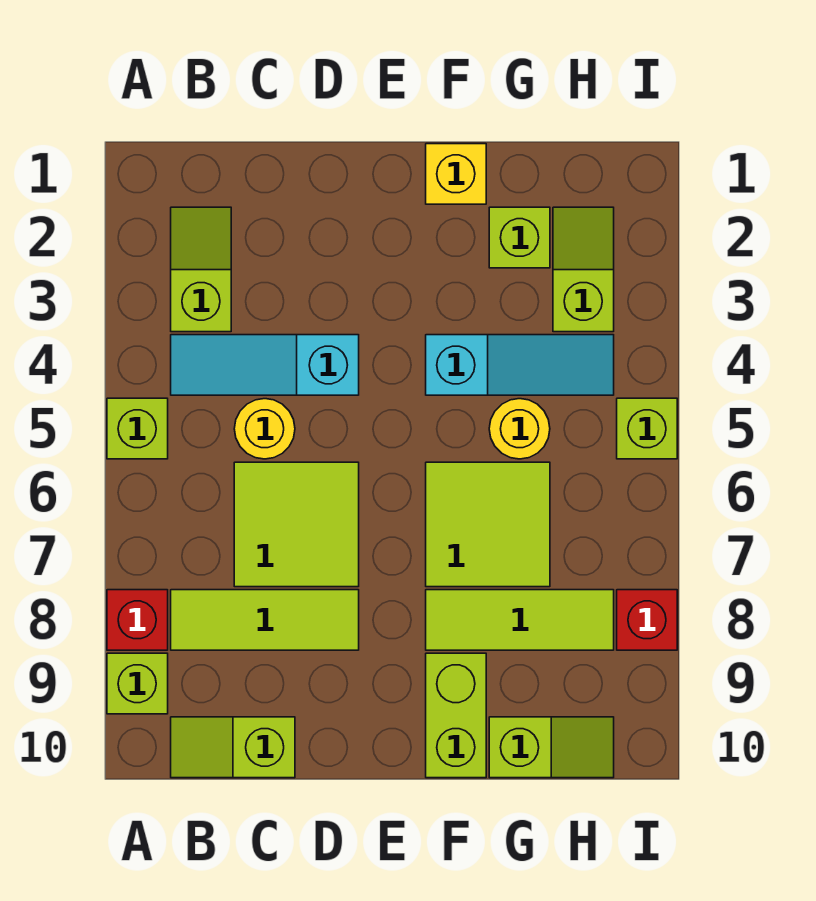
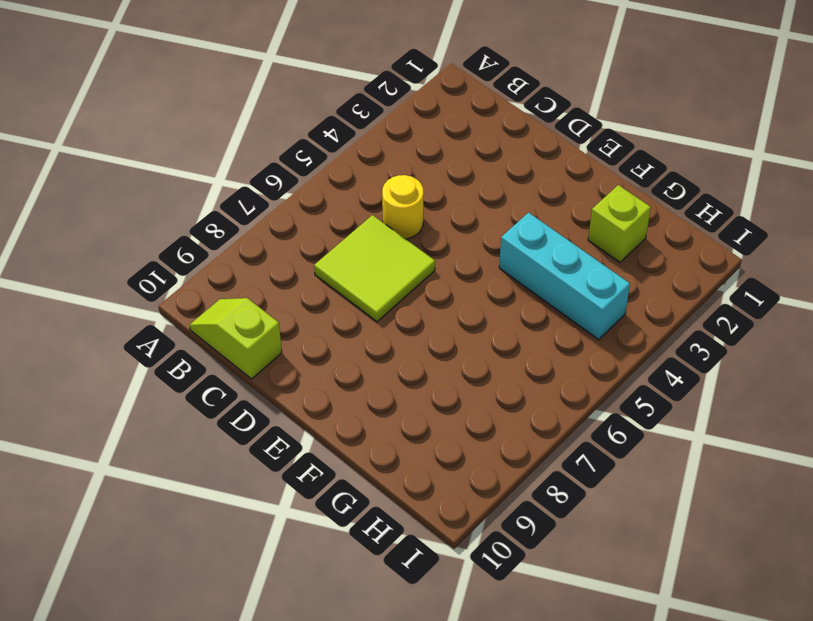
cyan 1x3 brick [499,213,630,339] -> cyan 1x3 slope [426,335,614,395]
none -> lime 1x1 brick [107,398,168,459]
none -> red 1x1 brick [107,590,168,650]
none -> lime 1x1 brick [107,653,168,714]

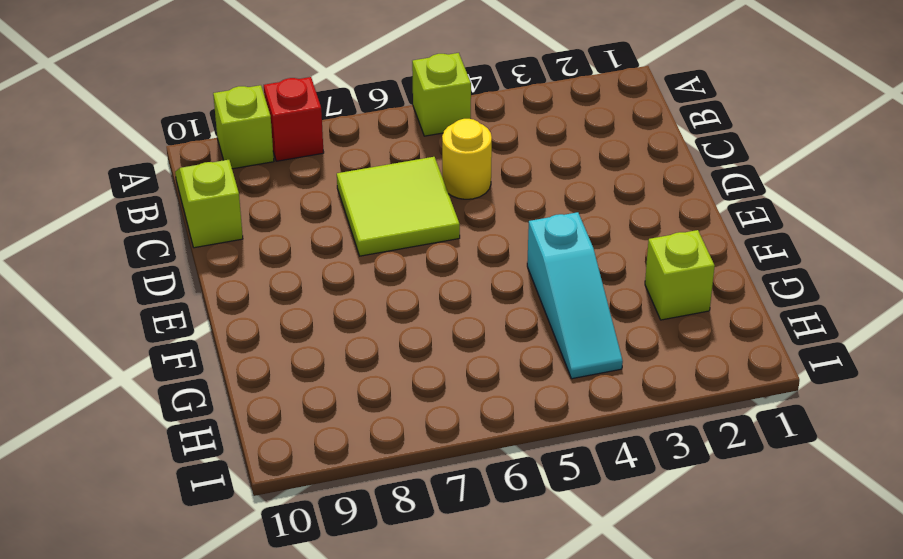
none -> lime 1x2 slope [171,207,231,332]
none -> cyan 1x3 slope [171,335,359,395]
none -> lime 1x3 tile [171,590,359,650]

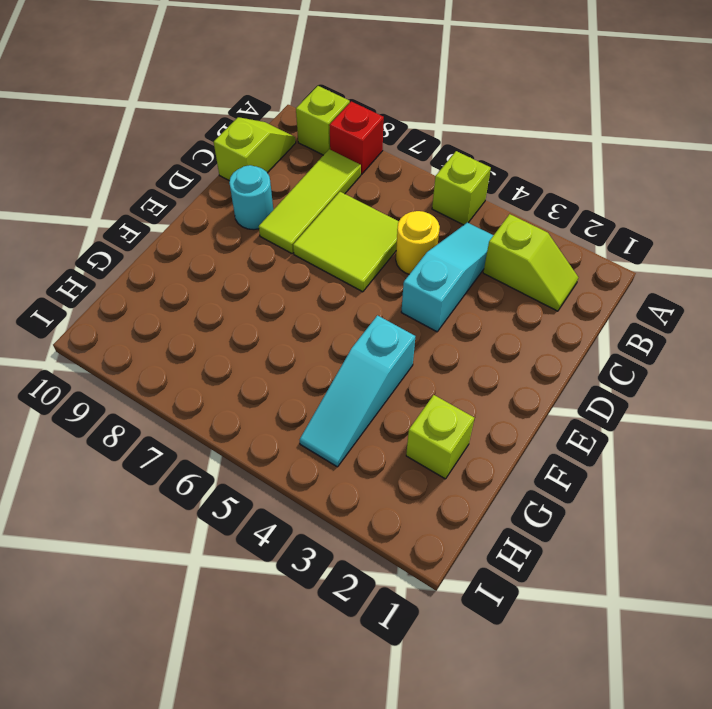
cyan 1x1 round brick [229,165,273,230] -> none
none -> yellow 1x1 brick [426,144,486,204]
none -> lime 2x2 tile [426,462,550,587]
none -> lime 1x3 tile [426,590,614,650]

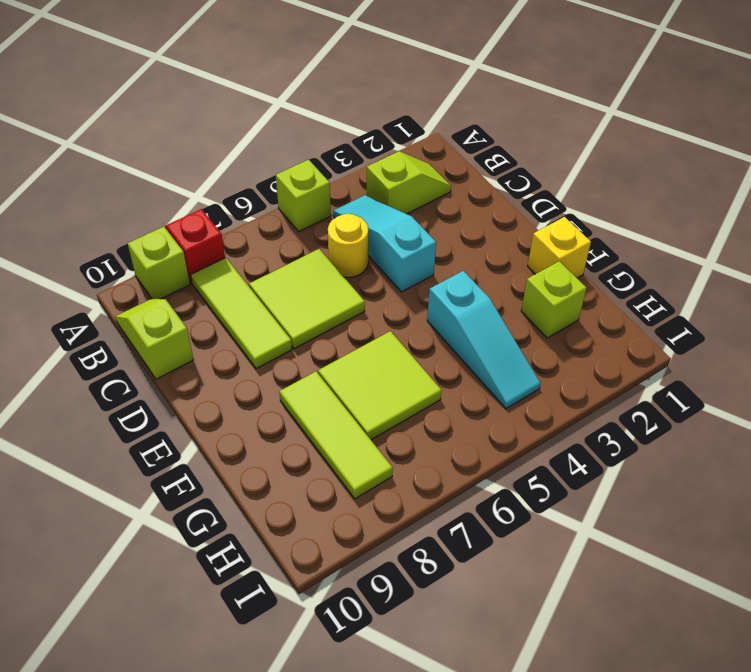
none -> lime 1x2 brick [426,653,486,778]
none -> yellow 1x1 round brick [489,399,550,459]
none -> lime 1x2 slope [489,717,614,778]

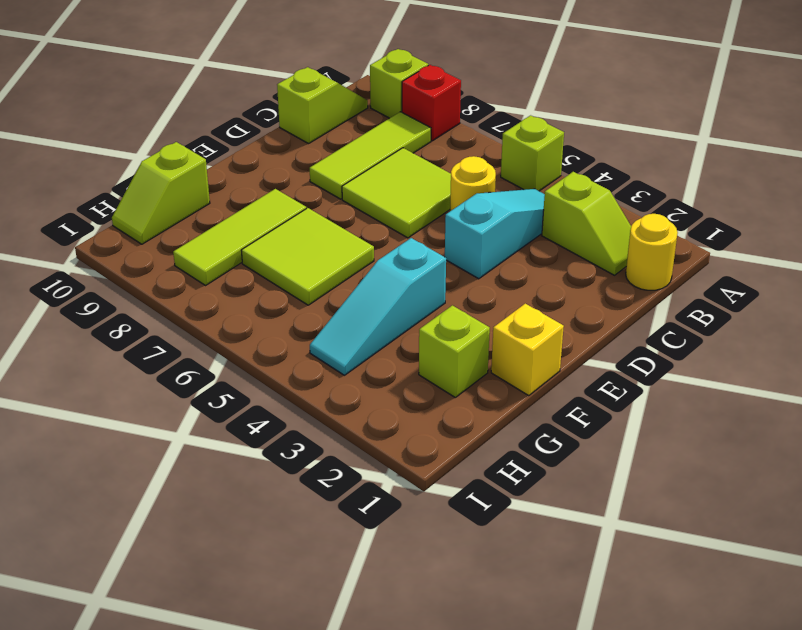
yellow 1x1 round brick [626,214,678,290] -> yellow 1x1 round brick moved to [489,399,550,459]
none -> lime 1x2 brick [426,653,486,778]
none -> lime 1x2 slope [553,207,614,332]
none -> lime 1x1 brick [617,398,677,459]

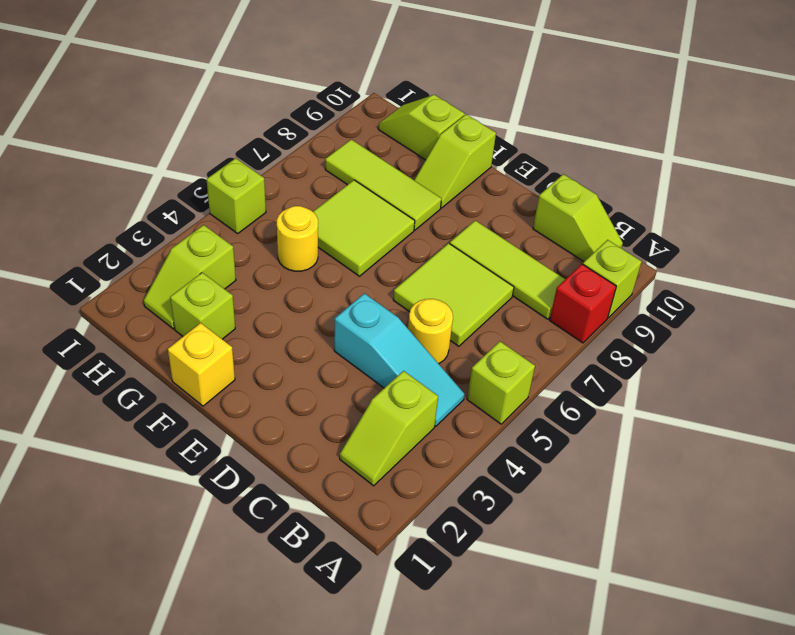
lime 1x2 slope [414,114,496,208] -> lime 1x2 brick [426,653,486,778]
none -> cyan 1x3 slope [426,335,614,395]
none -> red 1x1 brick [617,590,677,650]

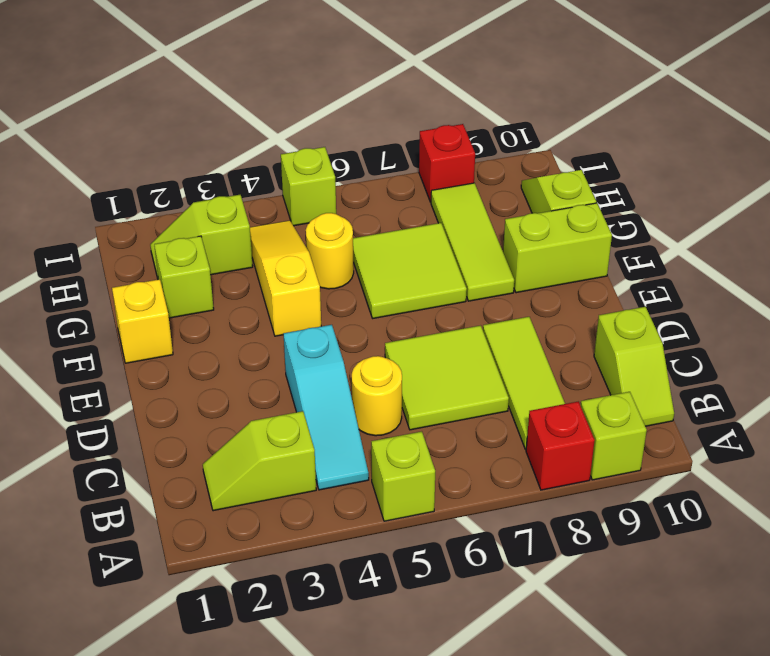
yellow 1x3 slope [250,220,321,336] -> cyan 1x3 slope [426,335,614,395]

